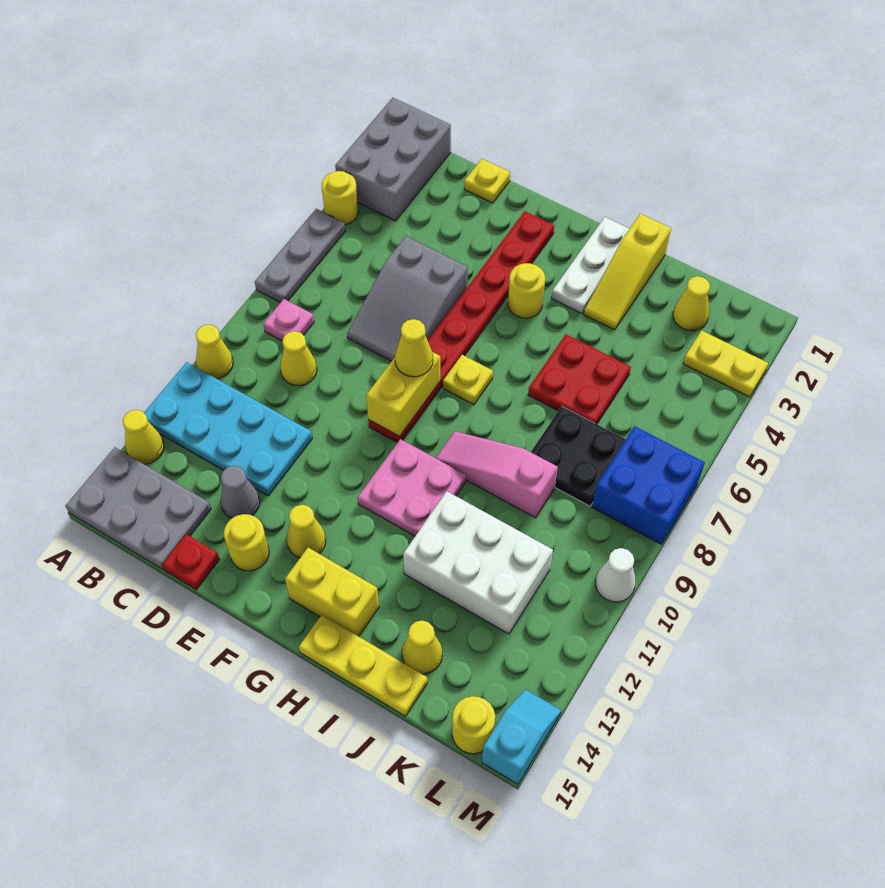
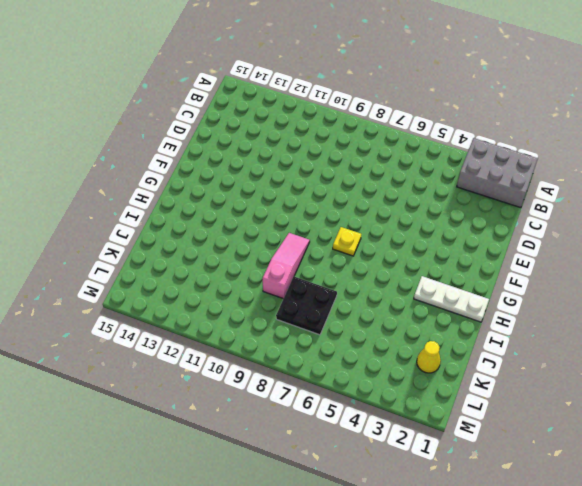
none -> yellow 1x1 round brick [322,171,358,225]
none -> grey 1x3 plate [255,209,345,303]
none -> yellow 1x1 cone [196,325,233,379]
none -> cyan 2x4 plate [144,362,312,496]

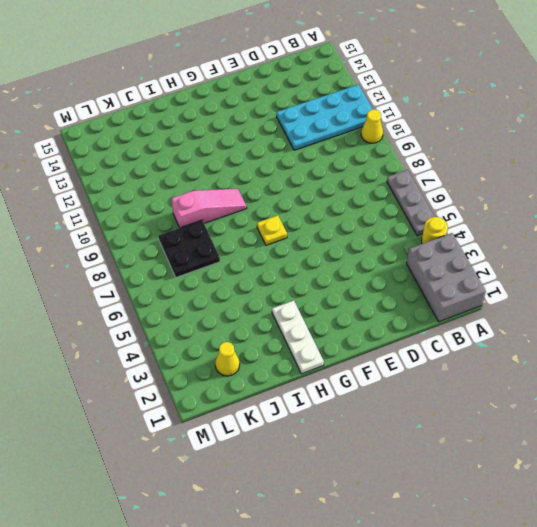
none -> yellow 1x1 cone [123,410,164,464]
none -> grey 2x3 plate [65,447,211,570]
none -> pink 1x1 plate [263,299,314,341]
none -> yellow 1x1 cone [280,331,317,386]

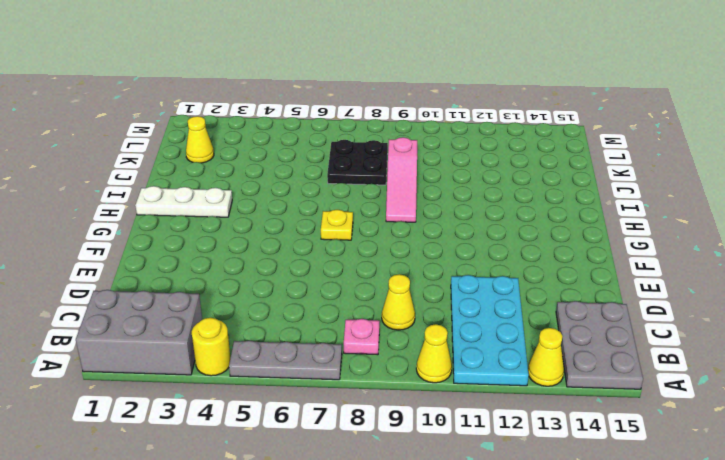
none -> yellow 1x1 plate [464,159,510,203]
none -> grey 2x3 slope [347,236,468,361]
none -> grey 1x1 cone [221,466,260,518]
none -> red 1x1 plate [162,534,220,590]

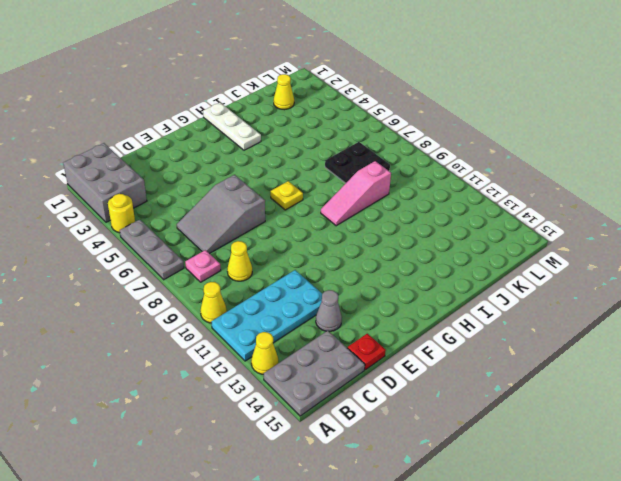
grey 2x3 slope [177,175,265,254] -> grey 2x3 slope turned to [347,236,468,361]
none -> yellow 1x1 plate [464,159,510,203]
none -> yellow 1x1 round brick [224,514,269,571]
none -> red 1x8 plate [368,211,554,443]
none -> yellow 1x1 cone [287,505,326,558]

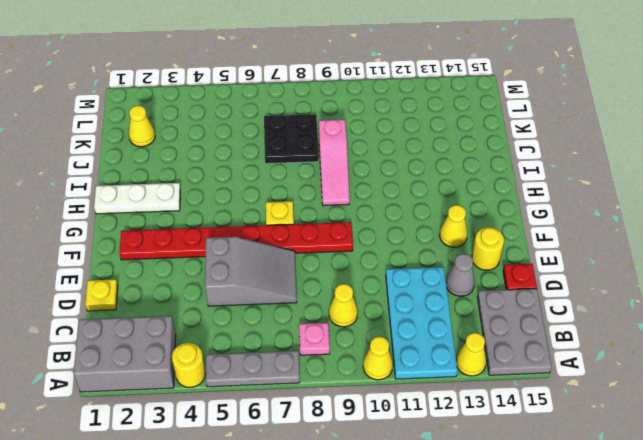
none -> yellow 1x1 round brick [508,263,545,318]
none -> pink 2x2 plate [358,439,466,536]
none -> yellow 1x2 brick [285,548,379,636]
none -> yellow 1x3 plate [299,615,428,716]

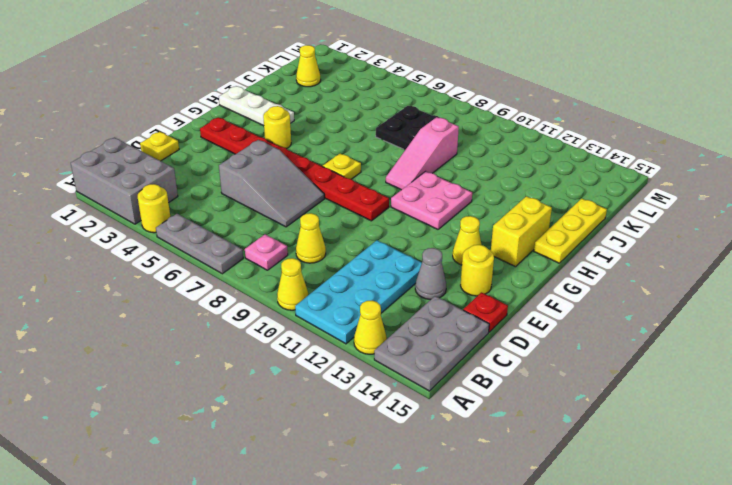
none -> yellow 1x3 slope [584,214,671,330]
none -> red 2x2 plate [528,334,631,424]
none -> white 2x3 brick [403,491,553,634]
none -> yellow 1x1 cone [402,621,442,674]

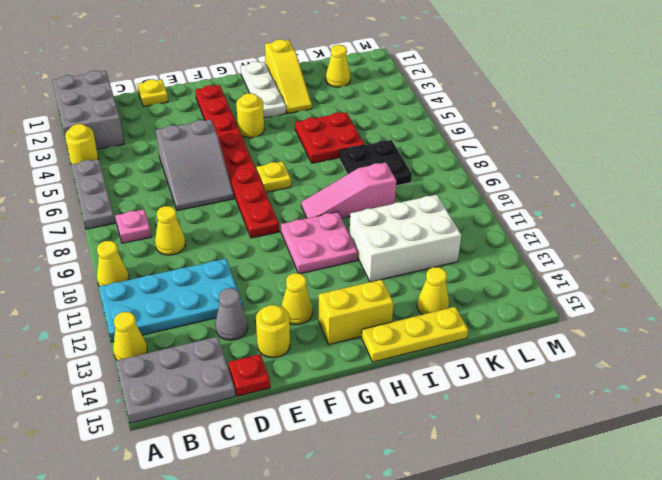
none -> yellow 1x2 plate [683,330,768,397]
none -> blue 2x2 brick [592,426,705,545]
none -> yellow 1x1 round brick [452,696,495,754]
none -> white 1x1 cone [596,548,636,602]

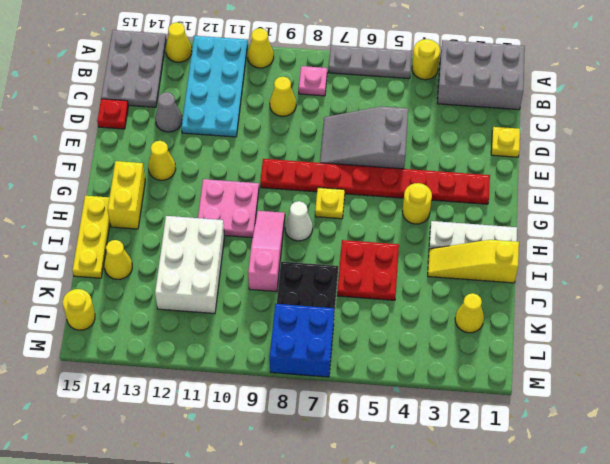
white 1x1 cone [285,201,313,241] -> white 1x1 cone moved to [596,548,636,602]
none -> yellow 1x1 round brick [224,514,269,571]
none -> yellow 1x2 plate [683,330,768,397]
none -> cyan 1x2 slope [482,689,561,784]
none -> yellow 1x2 brick [366,352,440,436]

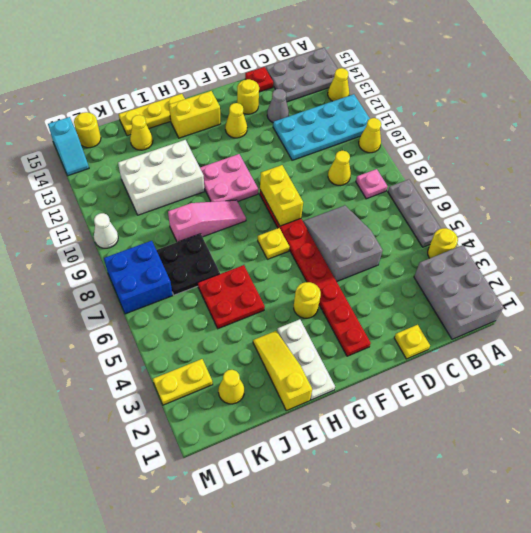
none -> yellow 1x1 cone [395,319,433,377]

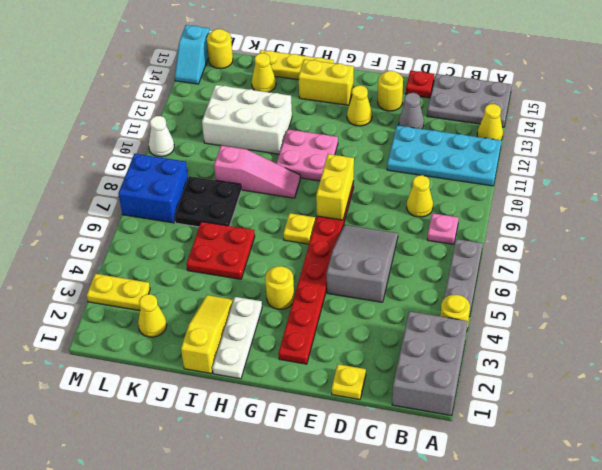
none -> yellow 1x1 cone [196,325,233,379]
none -> yellow 1x1 cone [395,319,433,377]

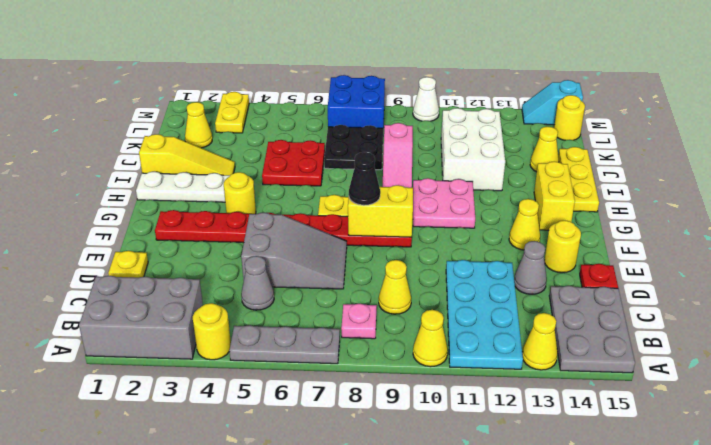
grey 1x1 cone [241,256,274,310] -> none
black 1x1 cone [349,152,380,205] -> yellow 1x1 cone [395,319,433,377]

